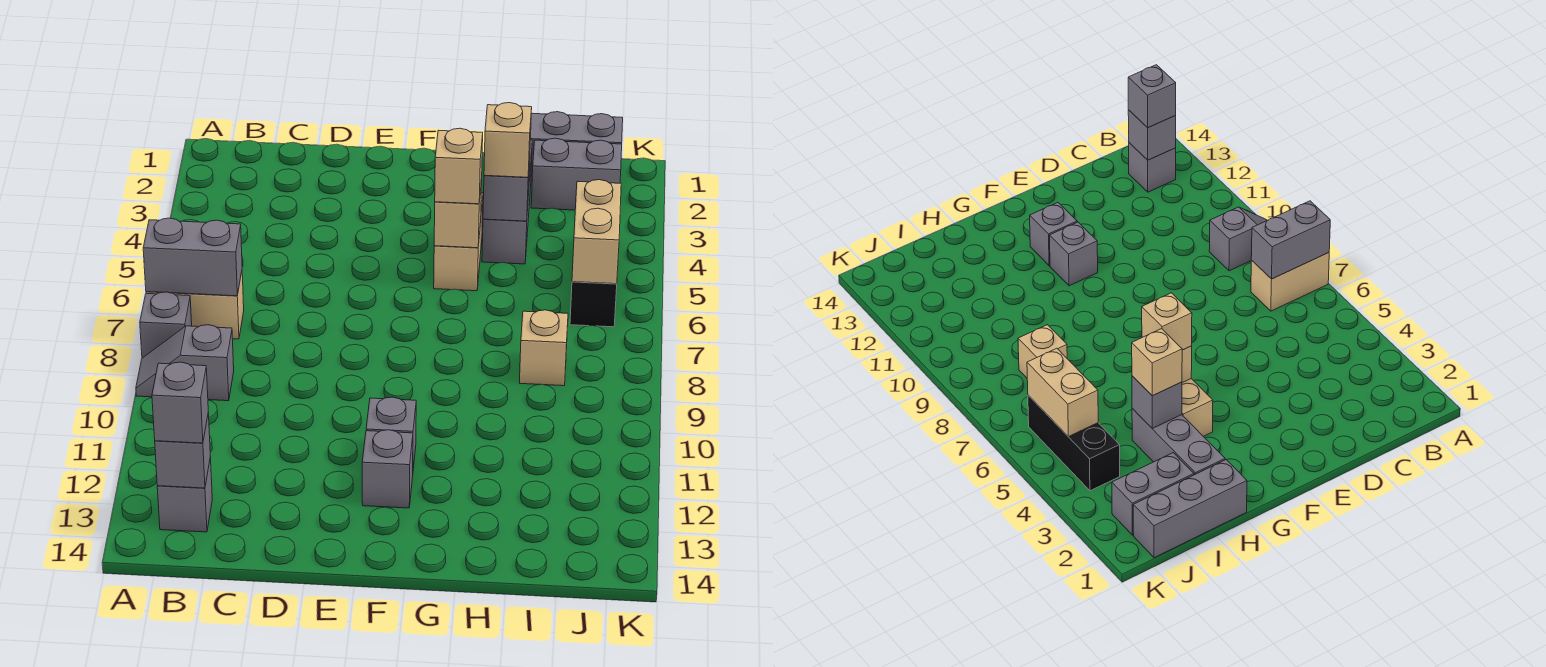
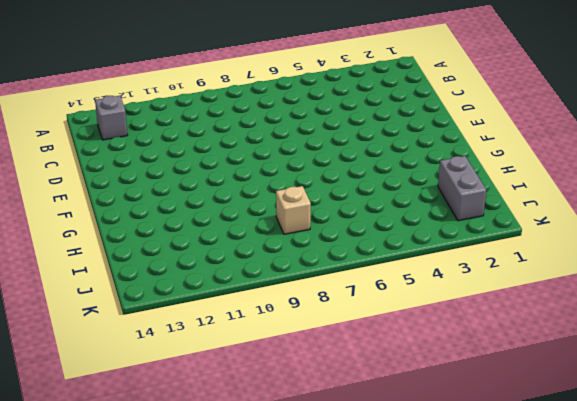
none -> tan 1x2 brick [146,272,244,339]
none -> grey 1x1 brick [140,292,192,358]
none -> grey 1x2 slope [136,325,234,401]

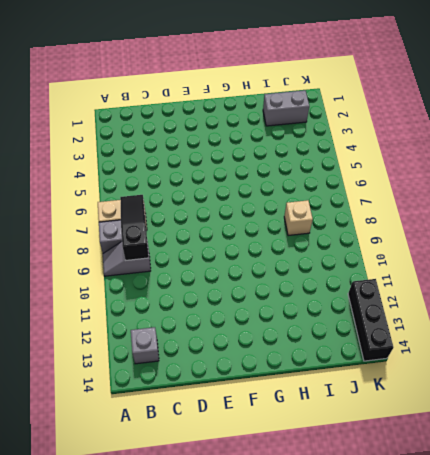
black 1x3 slope [120,195,149,261] -> grey 1x2 brick [143,218,242,296]
black 1x3 brick [348,279,394,361] -> black 1x3 brick moved to [570,282,617,327]
none -> grey 1x1 brick [366,397,416,468]
none -> grey 1x1 brick [362,430,413,508]
none -> tan 1x2 brick [434,193,483,291]

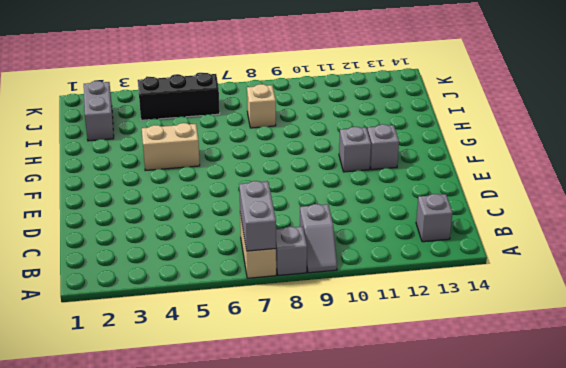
none -> grey 1x3 brick [530,112,623,181]
none -> grey 1x3 brick [482,140,532,264]
none -> grey 1x1 brick [155,413,210,488]

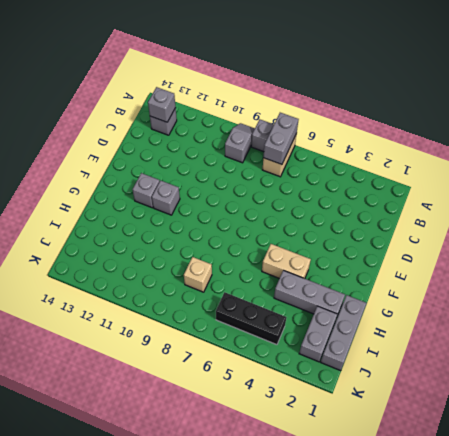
none -> tan 1x1 brick [434,180,482,248]
none -> grey 1x1 brick [483,160,530,221]
none -> tan 1x2 brick [572,180,621,284]

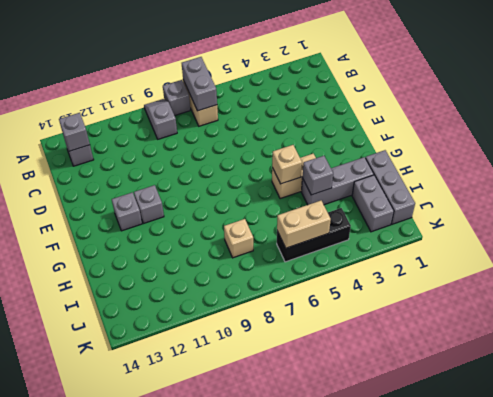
none -> grey 1x1 brick [152,362,208,443]
none -> tan 1x1 brick [435,128,483,204]
none -> tan 1x1 brick [484,103,532,177]

